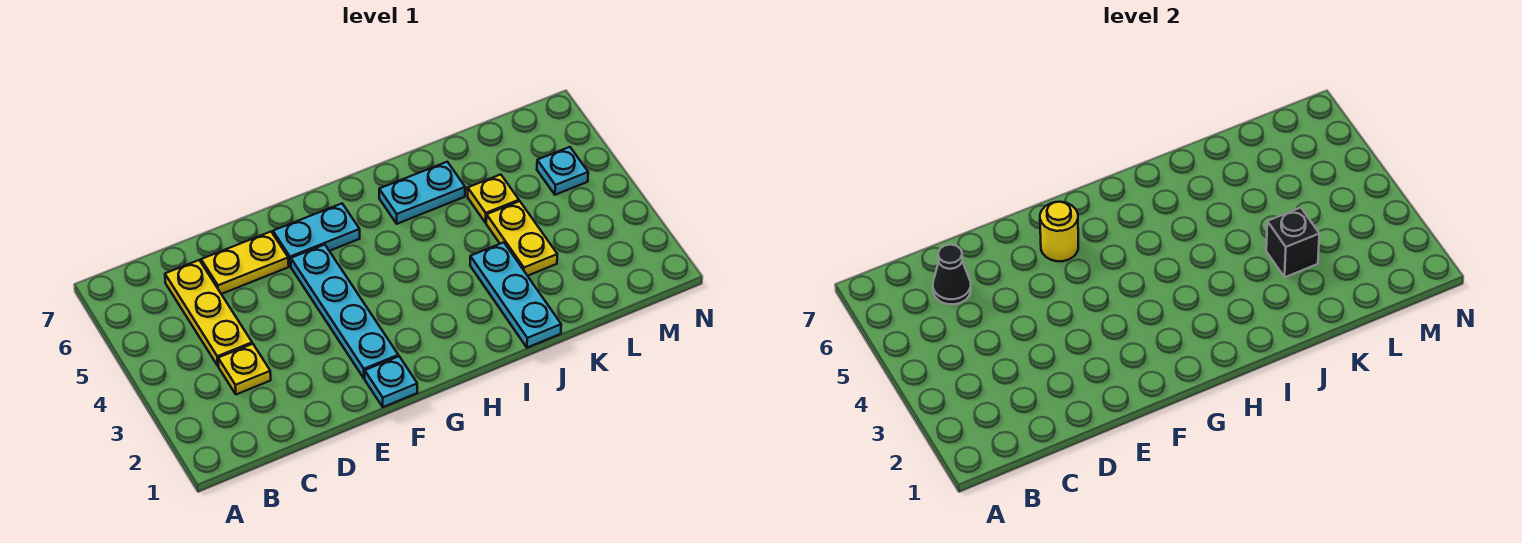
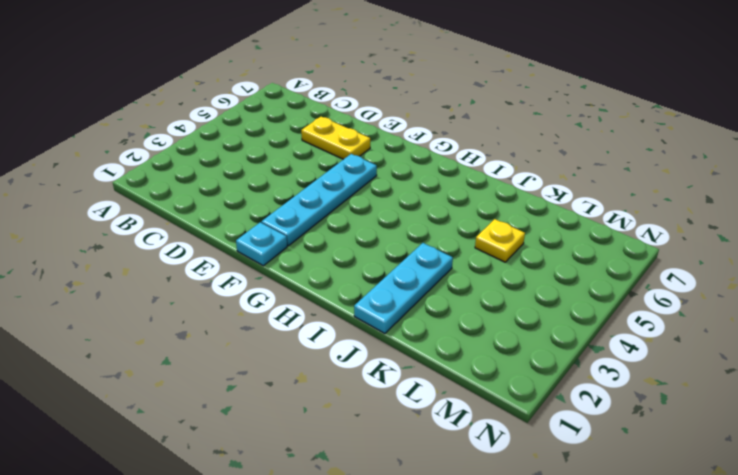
none -> yellow 1x1 plate [218,344,271,394]
none -> yellow 1x3 plate [165,260,252,366]
none -> cyan 1x2 plate [273,204,360,266]

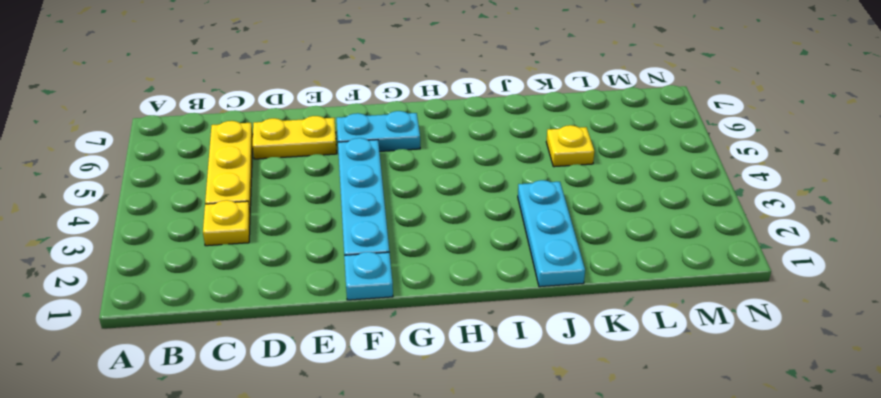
none -> cyan 1x2 plate [379,162,465,224]
none -> yellow 1x2 plate [486,201,557,276]
none -> cyan 1x1 plate [537,147,588,195]

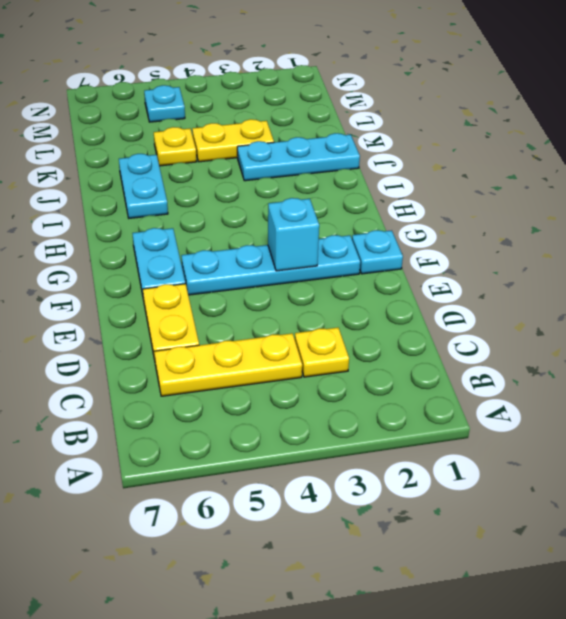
cyan 1x1 brick [268,198,319,271] -> none
none -> black 1x1 cone [933,245,971,304]
none -> yellow 1x1 round brick [1040,202,1078,261]
none -> black 1x1 brick [1266,208,1319,277]

